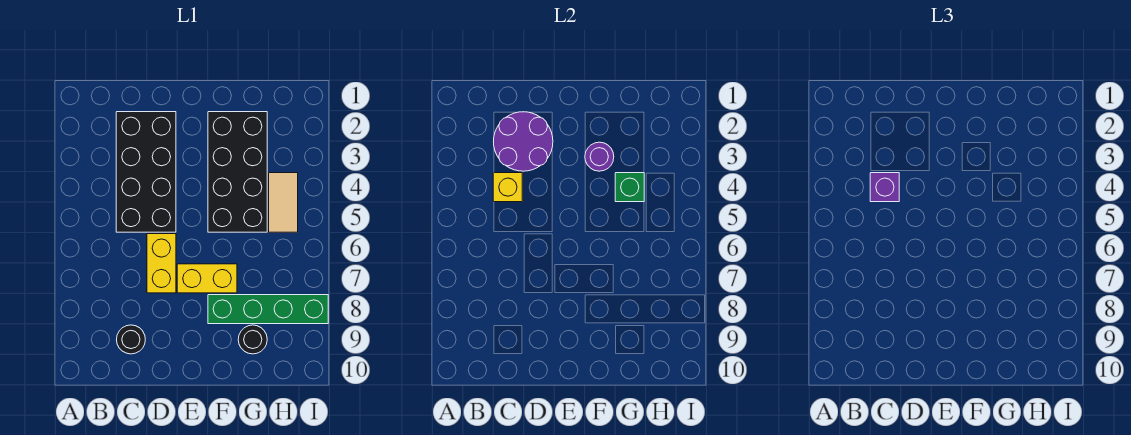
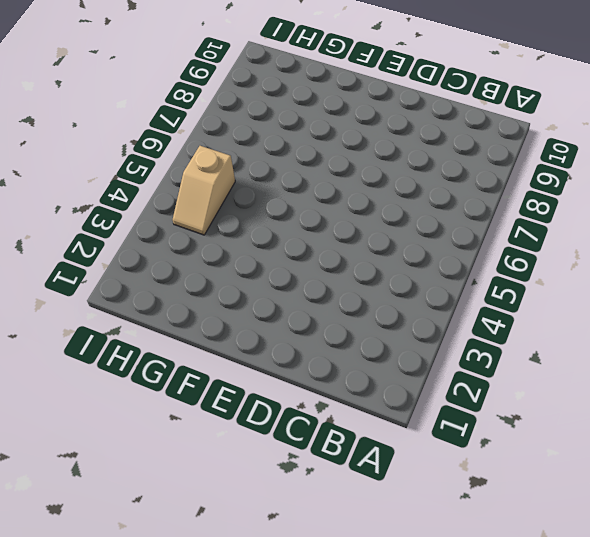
tan 1x2 slope [173,146,235,235] -> tan 1x2 tile [269,173,298,232]
none -> black 2x4 brick [116,112,176,232]
none -> black 1x1 round brick [117,325,145,354]
none -> yellow 1x2 brick [147,234,176,293]

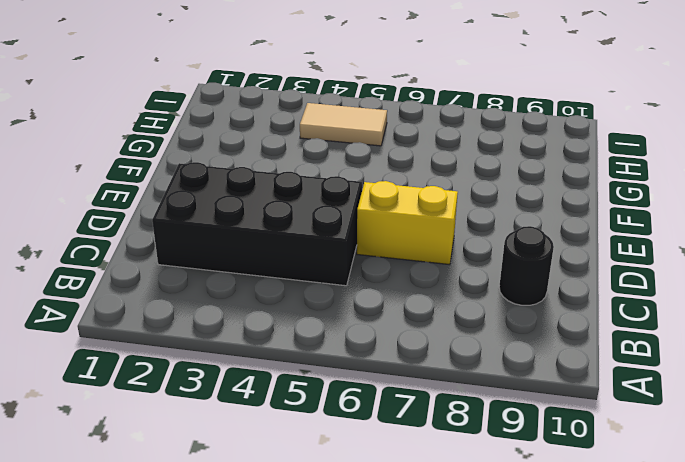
none -> yellow 1x2 brick [177,264,237,293]
none -> black 2x4 brick [208,112,267,232]
none -> green 1x4 brick [208,295,328,324]

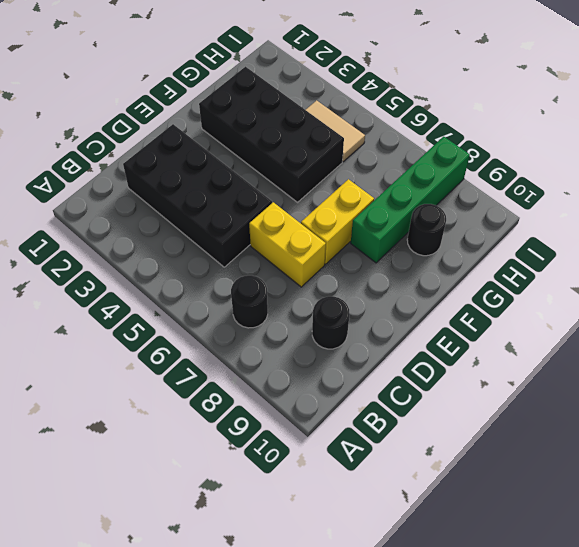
black 1x1 round brick [231,275,268,328] -> none
none -> purple 2x2 round brick [494,112,553,171]
none -> yellow 1x1 brick [493,173,522,202]
none -> purple 1x1 round brick [585,142,614,171]

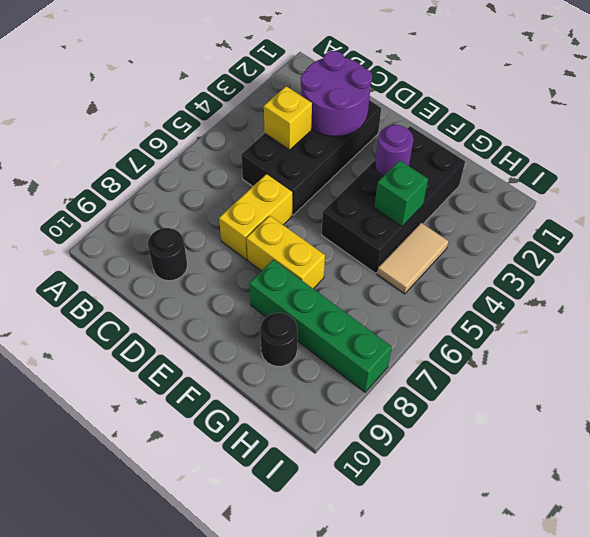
none -> purple 1x1 brick [870,173,899,202]

